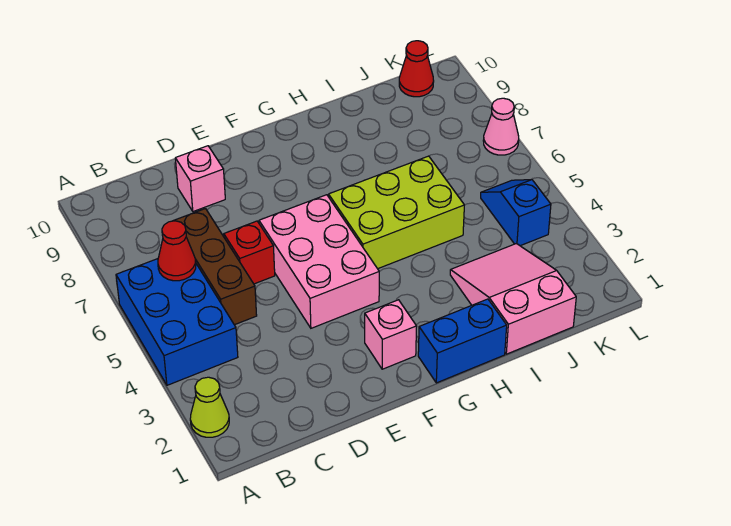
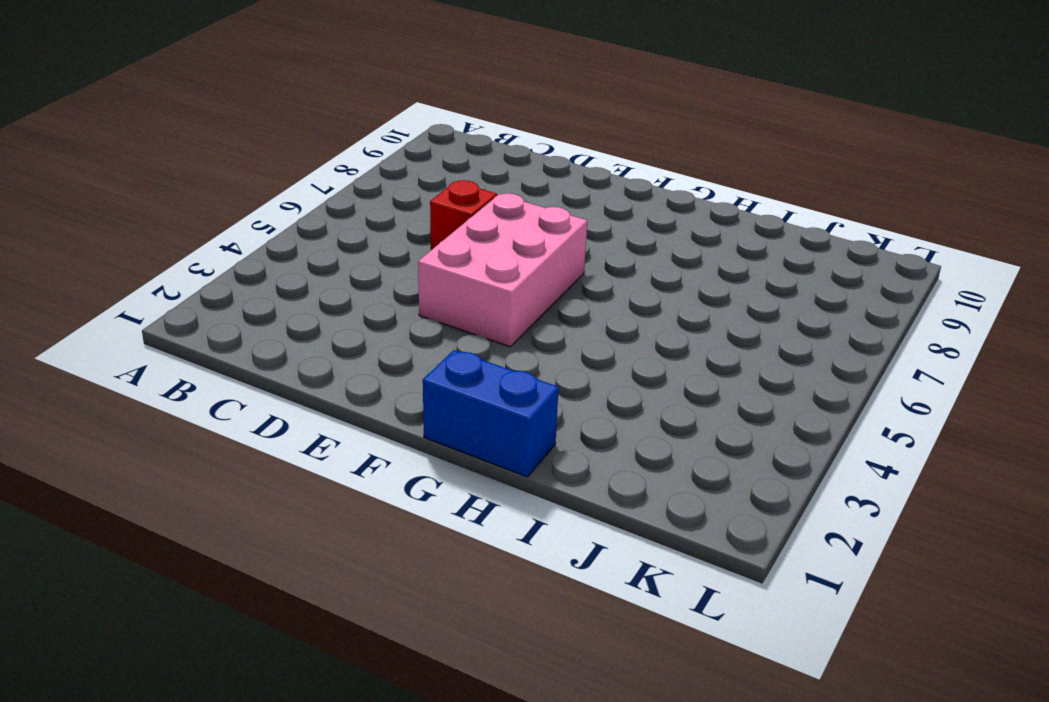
none -> lime 1x1 cone [190,377,229,437]
none -> blue 2x3 brick [116,259,238,385]
none -> brown 1x3 brick [173,209,257,325]

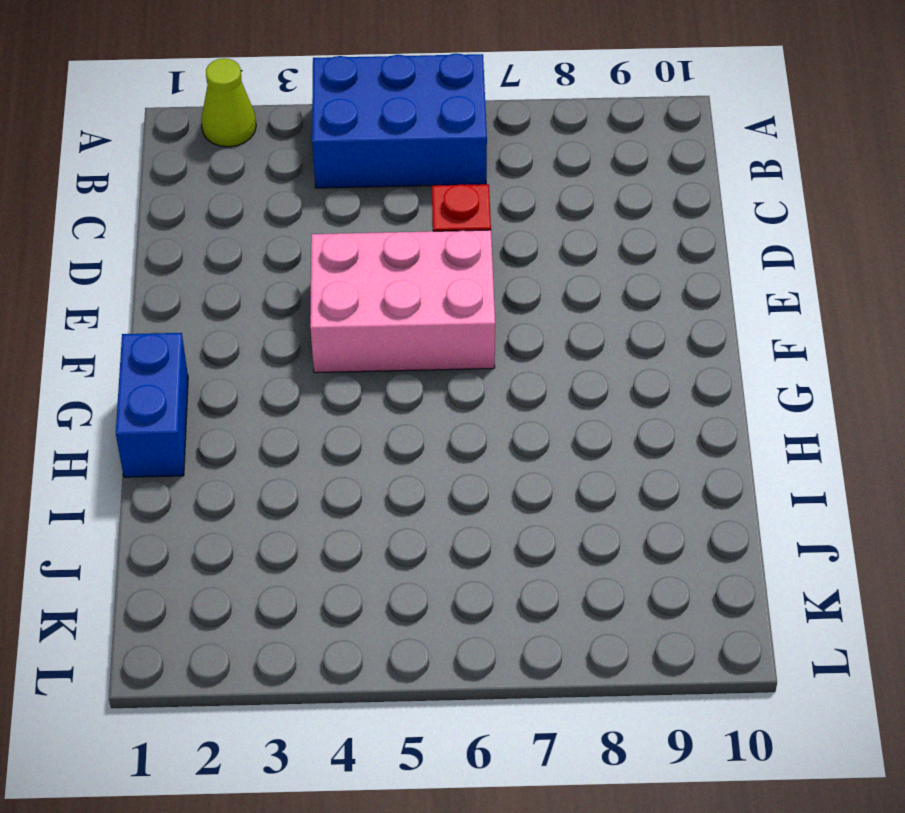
none -> brown 1x3 brick [173,209,257,325]
none -> pink 1x1 brick [175,146,225,212]
none -> pink 1x1 brick [365,300,417,369]

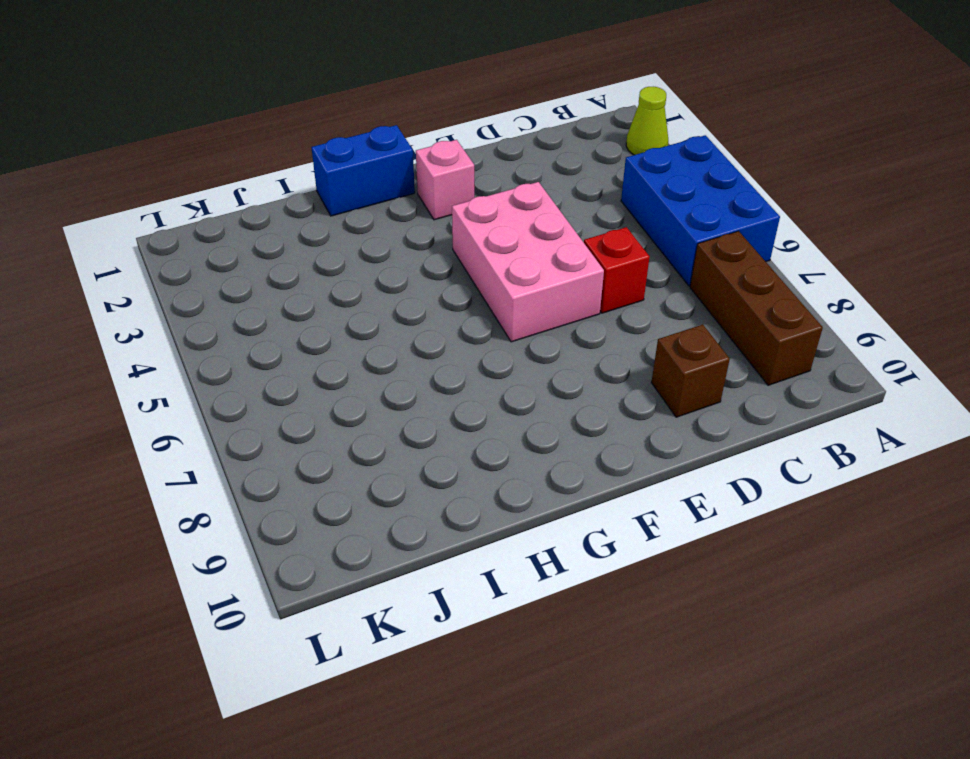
brown 1x3 brick [690,231,823,385] -> brown 1x3 brick moved to [173,209,257,325]
brown 1x1 brick [651,325,730,417] -> pink 1x1 brick [175,146,225,212]
none -> lime 2x3 brick [329,156,464,269]
none -> pink 2x3 slope [450,244,576,354]
none -> blue 1x2 slope [481,180,551,246]

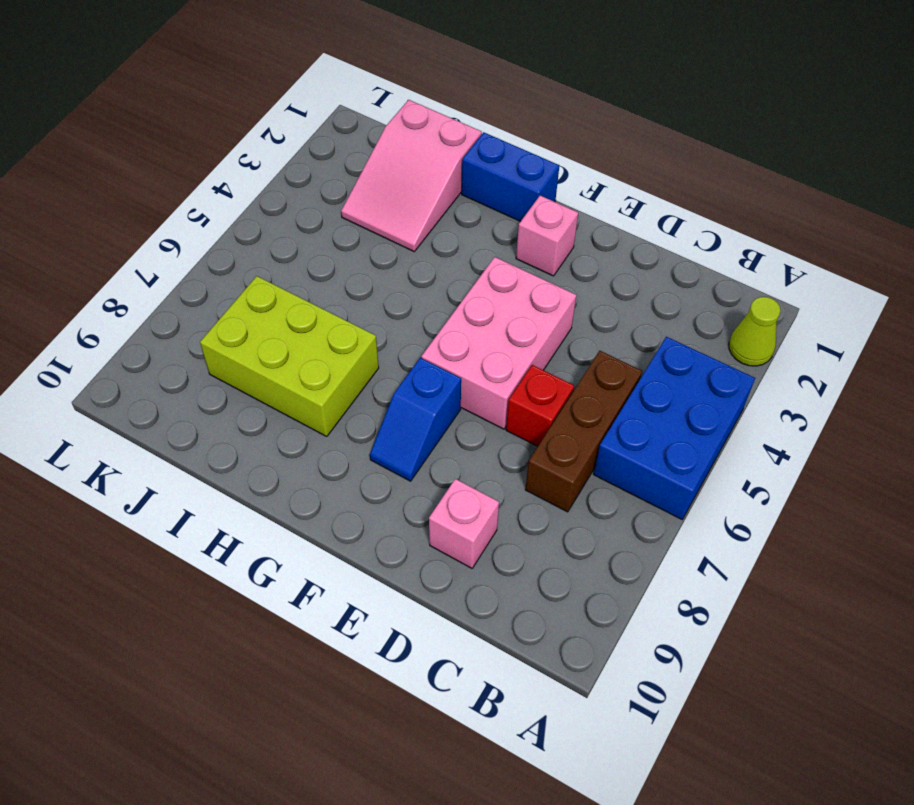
blue 1x2 slope [370,358,461,481] -> blue 1x2 slope moved to [481,180,551,246]
lime 2x3 brick [200,276,379,437] -> lime 2x3 brick moved to [329,156,464,269]
none -> red 1x1 cone [399,41,434,97]
none -> pink 1x1 cone [483,98,519,155]
none -> red 1x1 cone [158,221,196,281]

